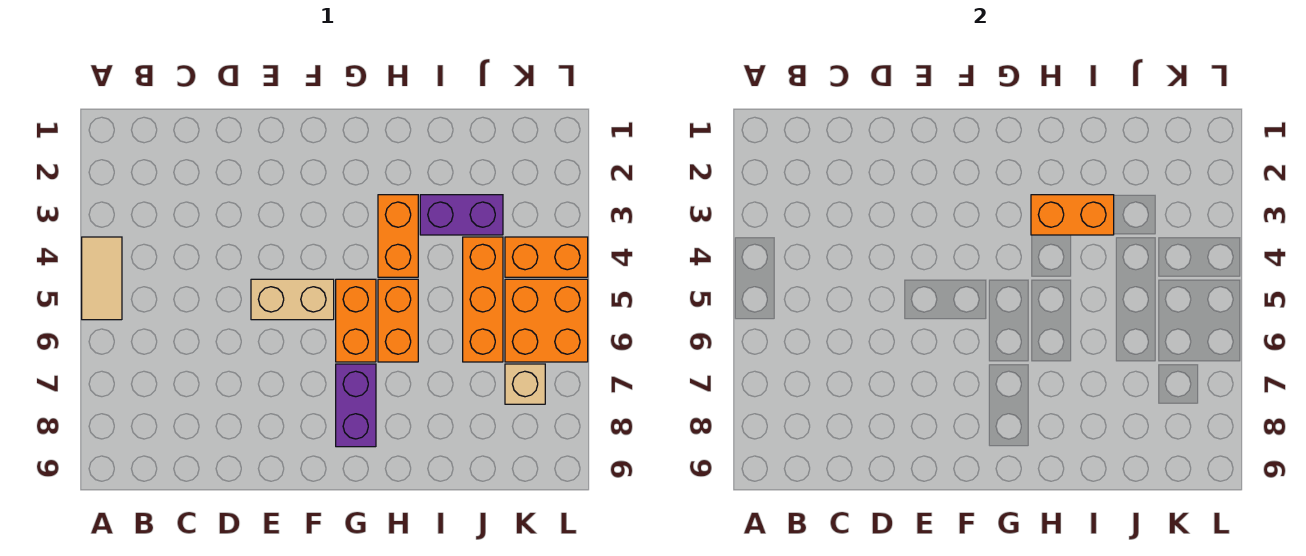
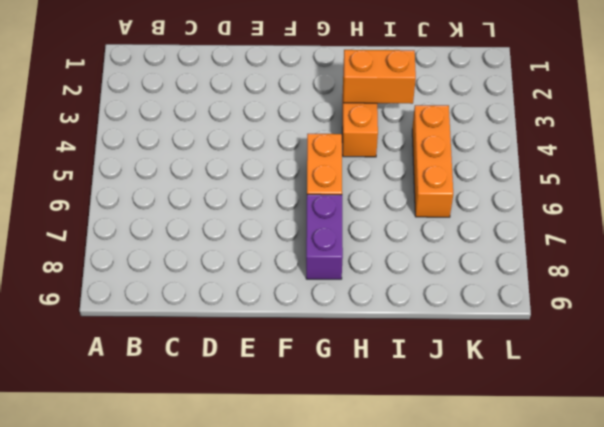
none -> tan 1x2 tile [82,237,122,320]
none -> tan 1x2 brick [251,279,334,320]
none -> orange 1x2 brick [378,279,418,362]

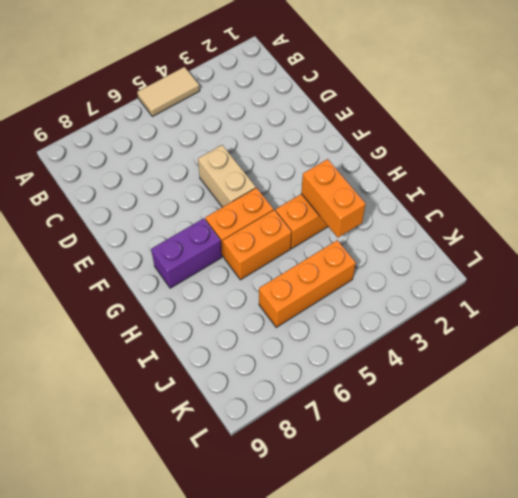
none -> purple 1x2 brick [420,195,503,235]
none -> orange 1x2 brick [505,237,588,277]
none -> orange 2x2 brick [505,279,588,362]

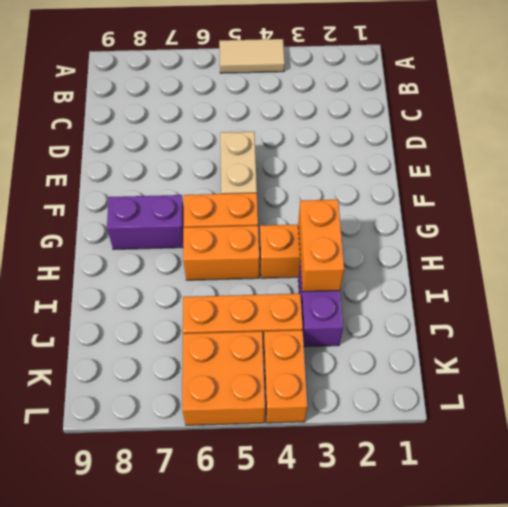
none -> tan 1x1 brick [505,364,545,404]

